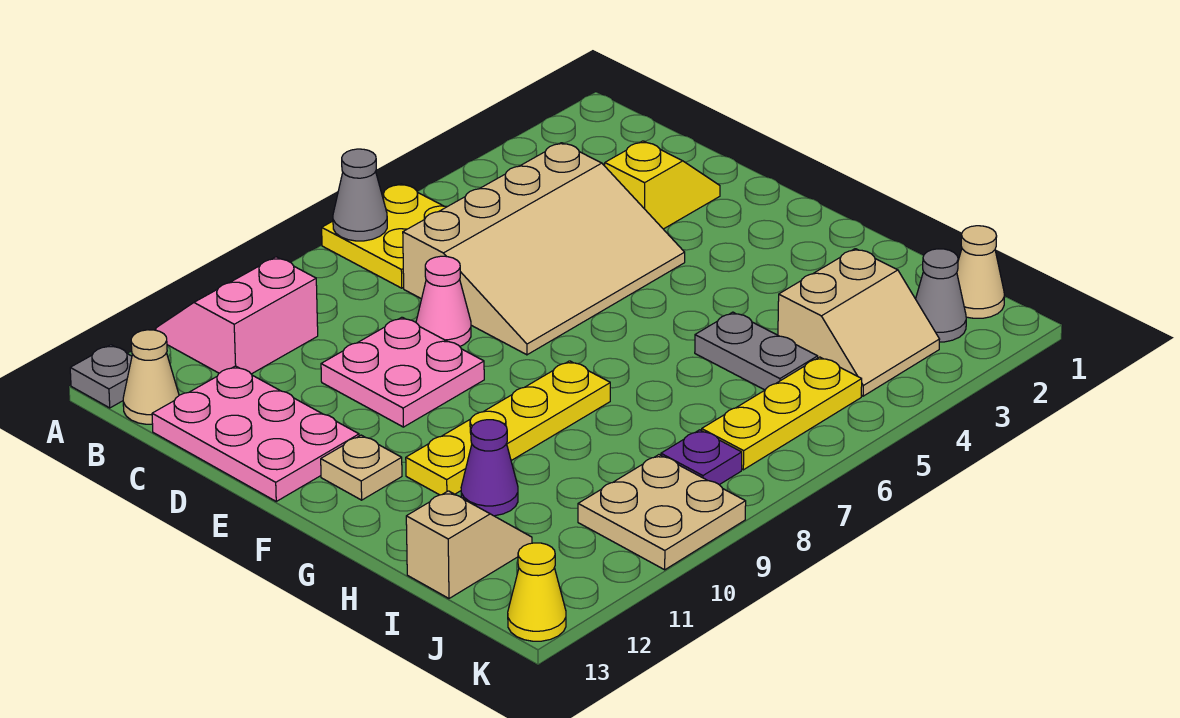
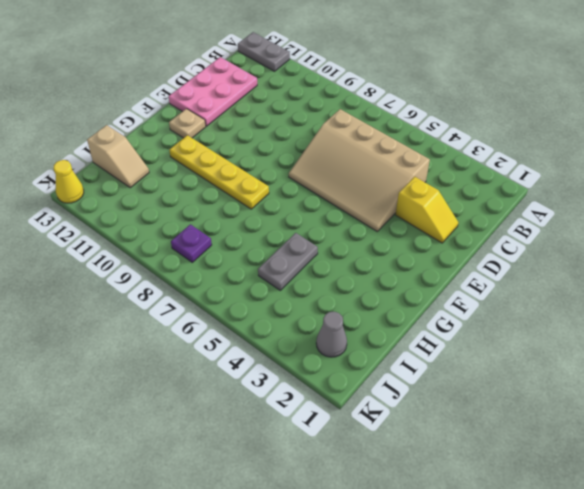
grey 1x2 plate [238,32,290,71] -> grey 1x1 plate [70,345,132,408]
none -> yellow 2x2 plate [322,184,447,288]
none -> pink 2x2 slope [156,257,318,374]
none -> tan 1x1 cone [123,330,179,424]

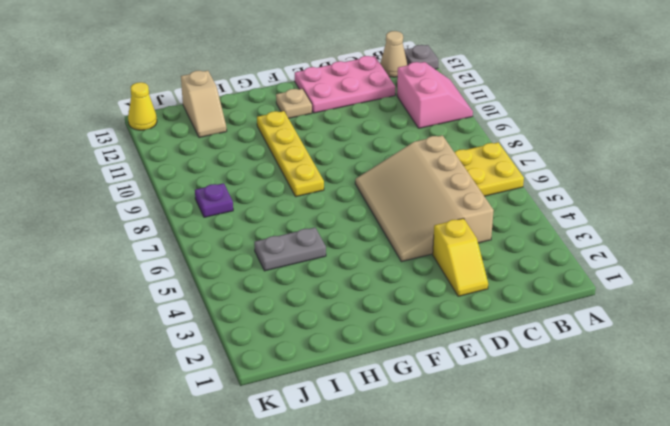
none -> pink 1x1 cone [416,256,471,346]
none -> pink 2x2 plate [321,317,484,427]
none -> purple 1x1 cone [461,420,518,516]

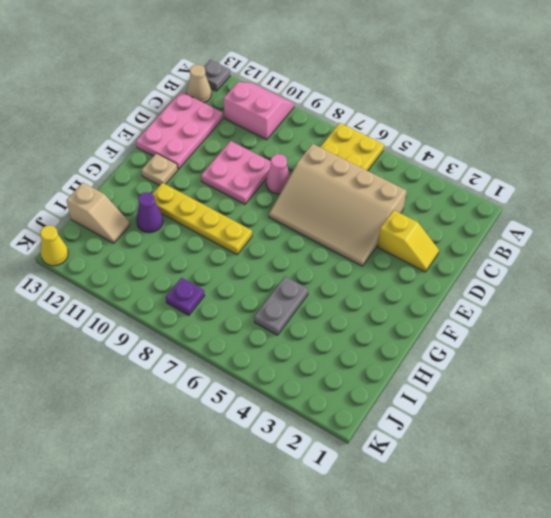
none -> tan 2x2 slope [778,249,940,396]
none -> tan 1x1 cone [957,226,1005,318]
none -> grey 1x1 cone [916,249,966,342]

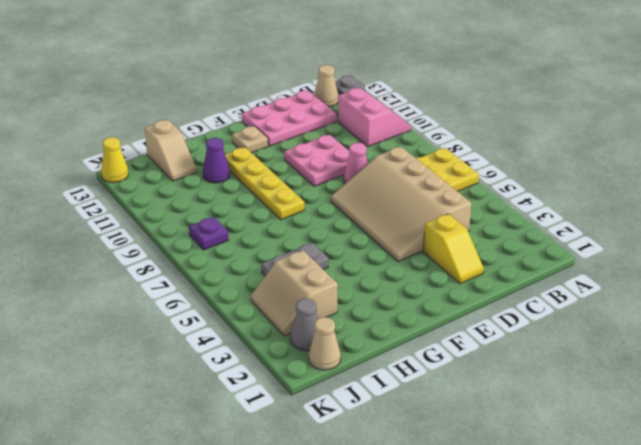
none -> yellow 1x3 plate [702,357,862,470]
none -> tan 2x2 plate [578,455,746,570]
none -> grey 1x1 cone [333,149,387,241]

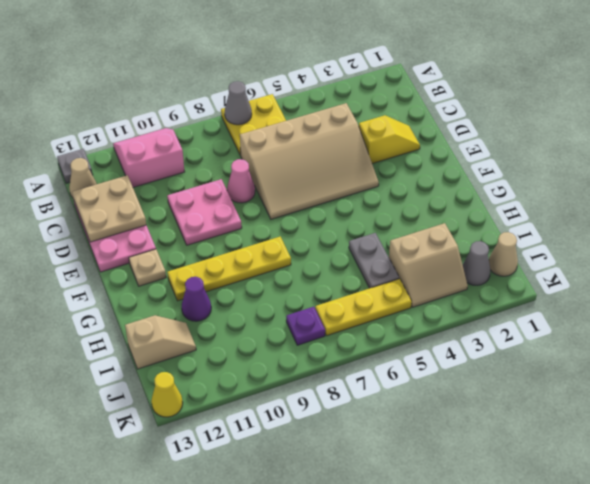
tan 2x2 plate [72,175,146,242] -> tan 2x2 plate moved to [578,455,746,570]

